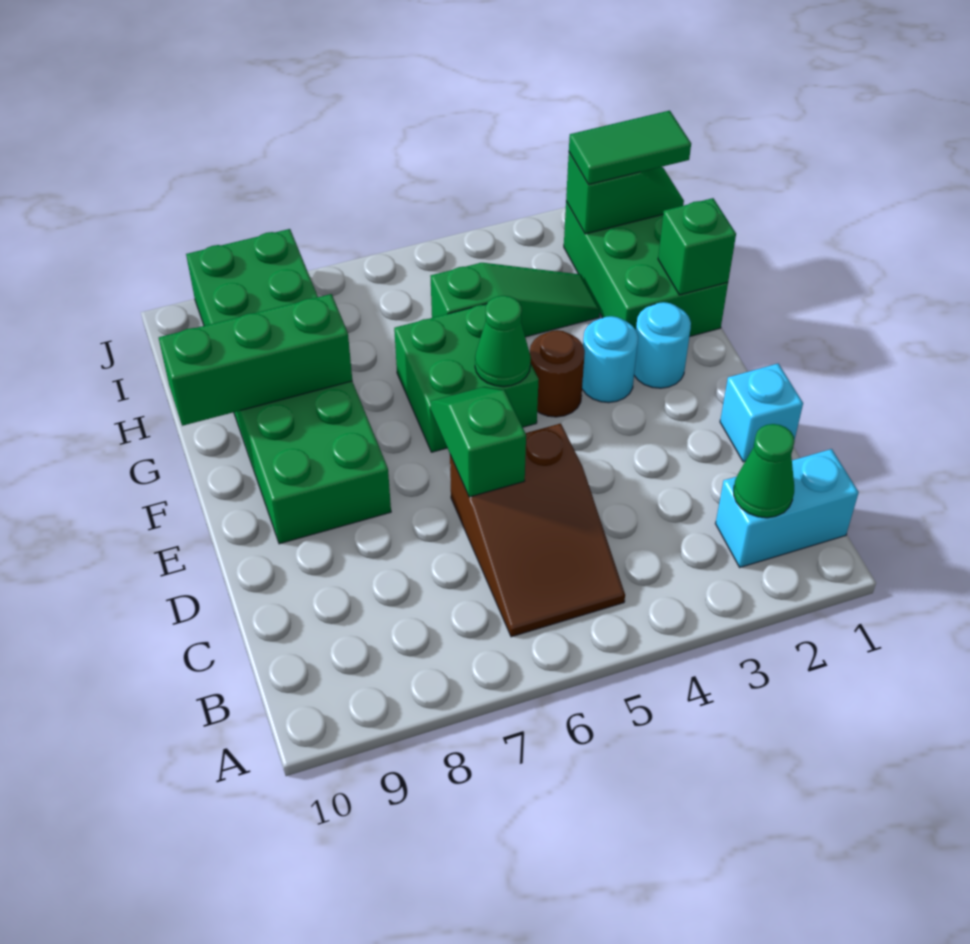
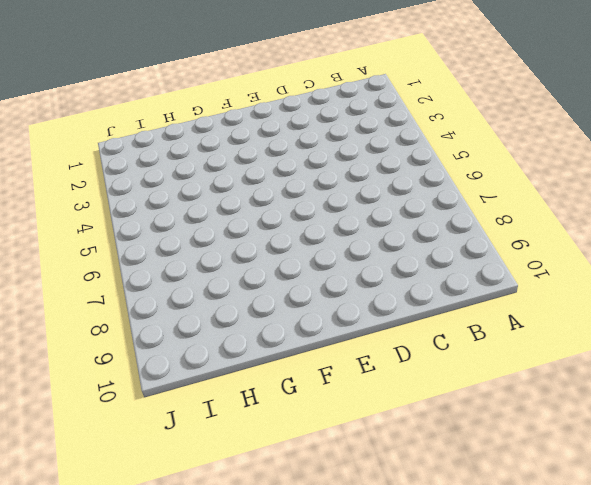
none -> cyan 1x2 brick [715,449,859,567]
none -> brown 2x3 slope [450,424,625,637]
none -> cyan 1x1 brick [720,364,803,462]

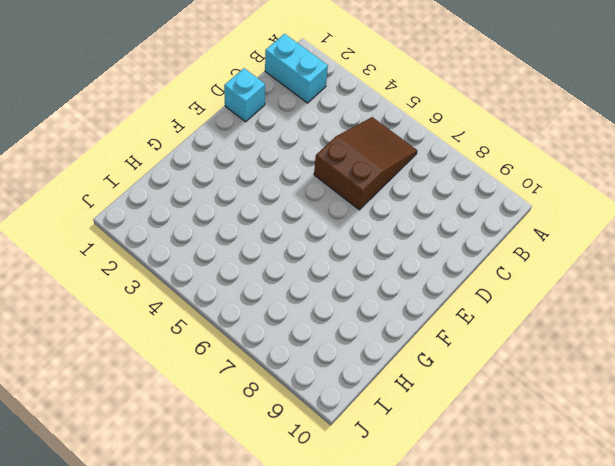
none -> green 2x6 brick [186,229,391,544]
none -> cyan 1x1 round brick [634,302,691,388]
none -> cyan 1x1 round brick [582,316,638,403]

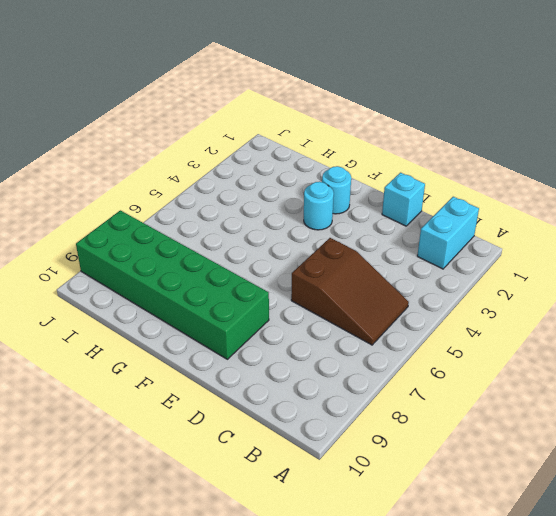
none -> brown 1x1 round brick [530,330,585,417]
none -> green 2x2 brick [394,304,539,452]
none -> green 2x3 brick [564,201,728,337]

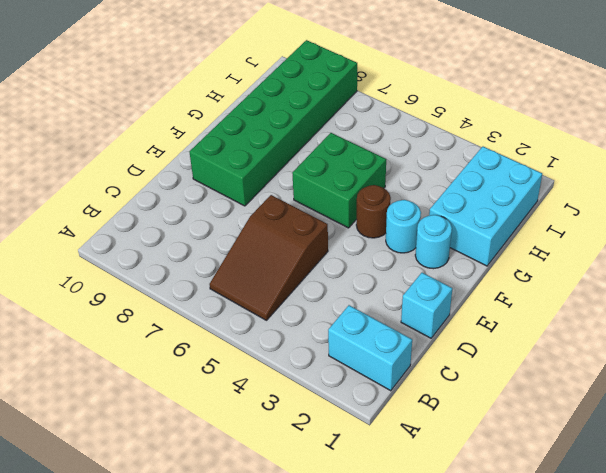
cyan 2x3 brick [429,147,542,266] -> green 2x3 brick [564,201,728,337]
none -> green 1x3 slope [430,263,600,337]
none -> green 1x1 cone [734,424,795,518]
none -> green 1x2 slope [430,387,526,497]

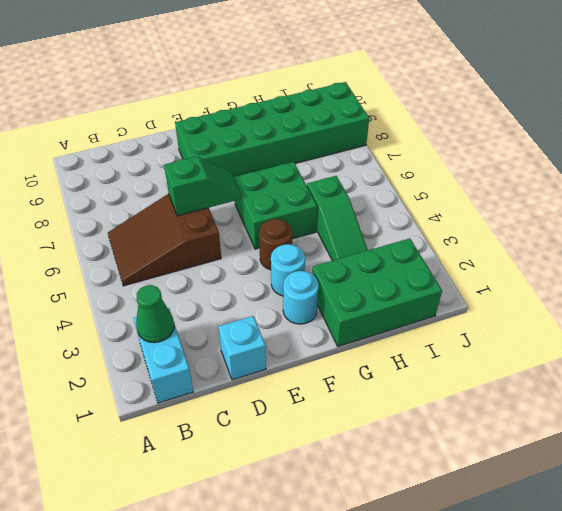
none -> green 1x1 cone [475,296,531,387]
none -> green 1x1 brick [658,198,736,295]
none -> green 1x3 brick [159,294,352,426]

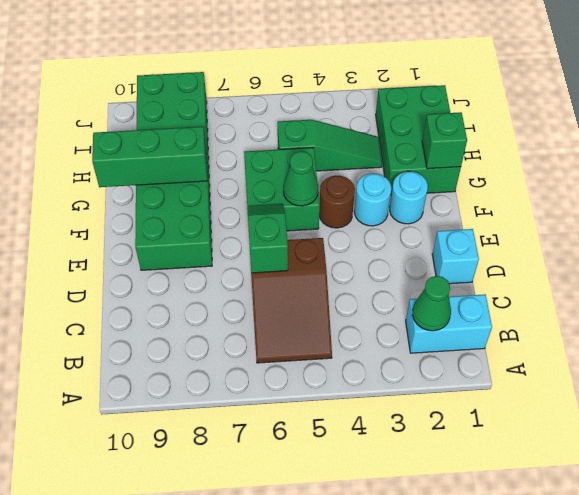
none -> green 1x2 slope [566,152,684,234]
none -> green 1x2 tile [569,111,691,185]

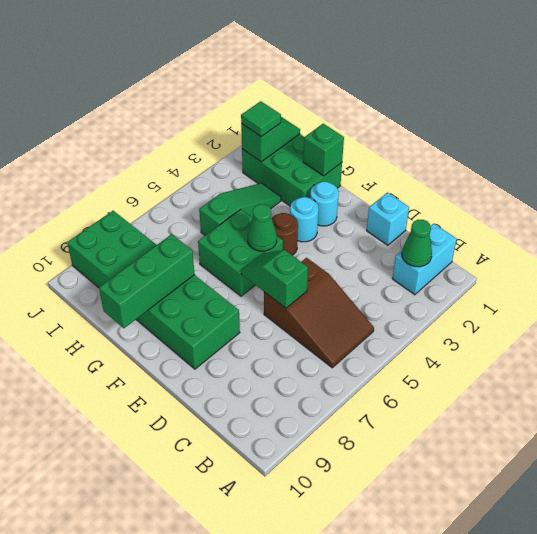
green 1x1 tile [241,101,281,137] -> green 1x2 tile [569,111,691,185]

